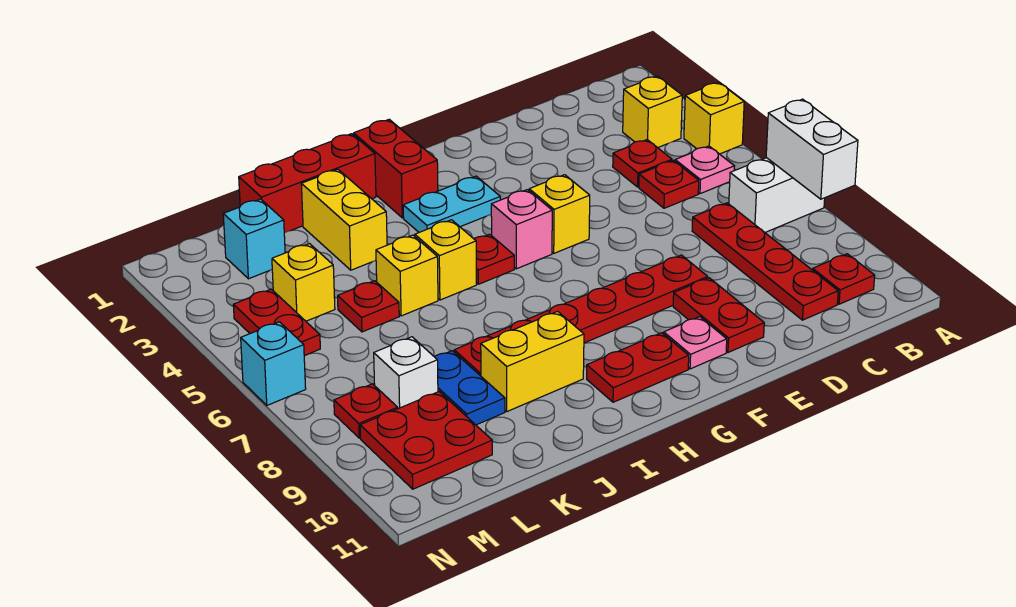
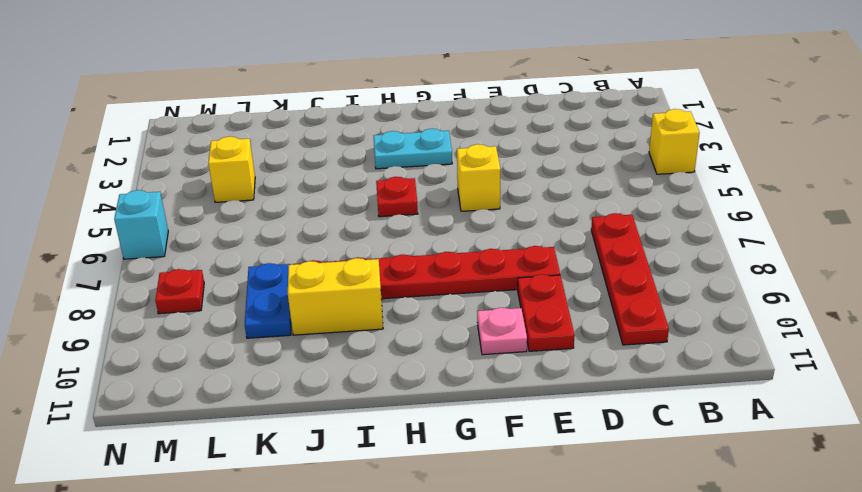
none -> white 1x2 brick [729,158,825,232]
none -> yellow 1x1 brick [623,76,682,148]
none -> pink 1x1 plate [675,146,734,194]
none -> red 1x1 plate [813,254,875,304]

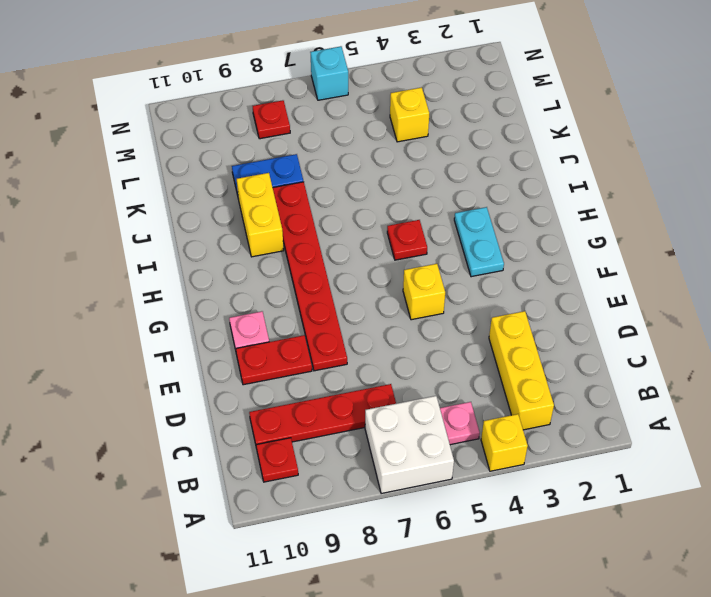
white 2x2 brick [365,396,454,494] -> white 1x2 brick [729,158,825,232]
yellow 1x3 brick [489,311,554,430] -> yellow 1x1 brick [623,76,682,148]
none -> red 1x1 plate [613,140,672,187]
none -> red 1x1 plate [639,160,699,208]
none -> pink 1x1 brick [491,190,552,269]
none -> red 1x2 plate [587,333,689,402]

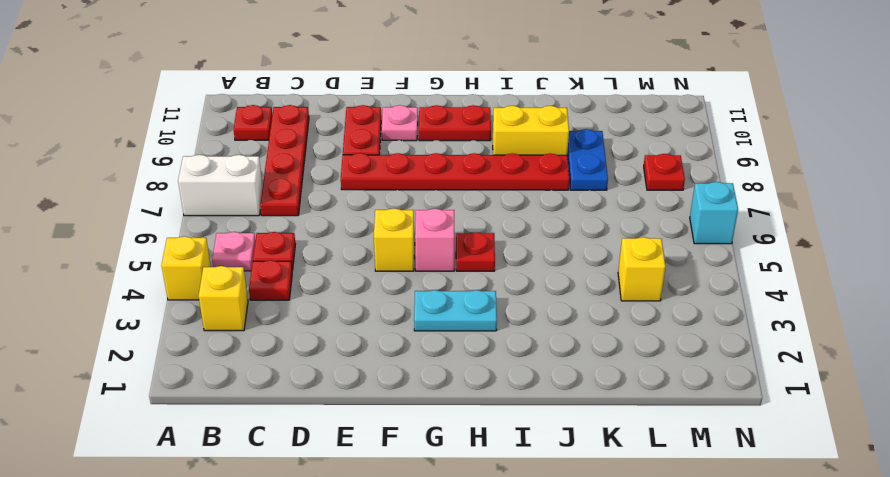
none -> red 1x2 brick [354,119,438,218]
none -> red 1x3 brick [239,134,376,233]
none -> yellow 1x1 brick [415,220,476,300]
none -> yellow 1x2 brick [301,169,387,270]

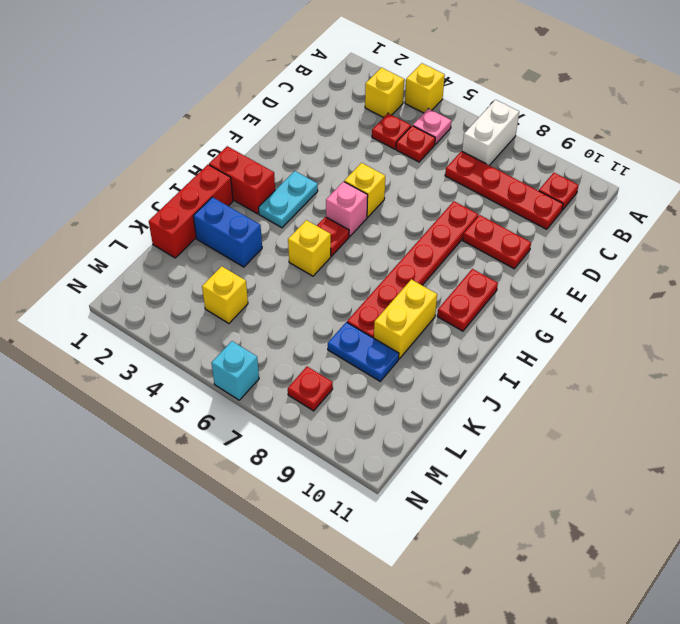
blue 1x2 brick [193,197,262,267] -> yellow 1x2 brick [301,169,387,270]
none -> pink 1x1 plate [664,317,727,369]
none -> yellow 1x1 brick [376,235,438,316]
none -> red 1x1 plate [338,281,399,332]
none -> cyan 1x1 brick [223,199,285,279]

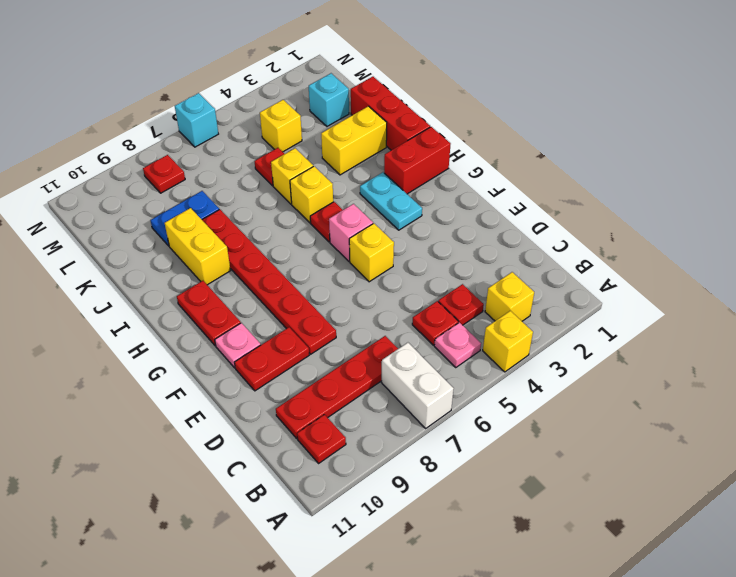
none -> white 1x1 brick [374,337,438,409]
none -> red 2x2 plate [360,392,492,489]
none -> red 1x2 plate [233,289,320,356]
none -> white 1x2 brick [766,99,858,199]

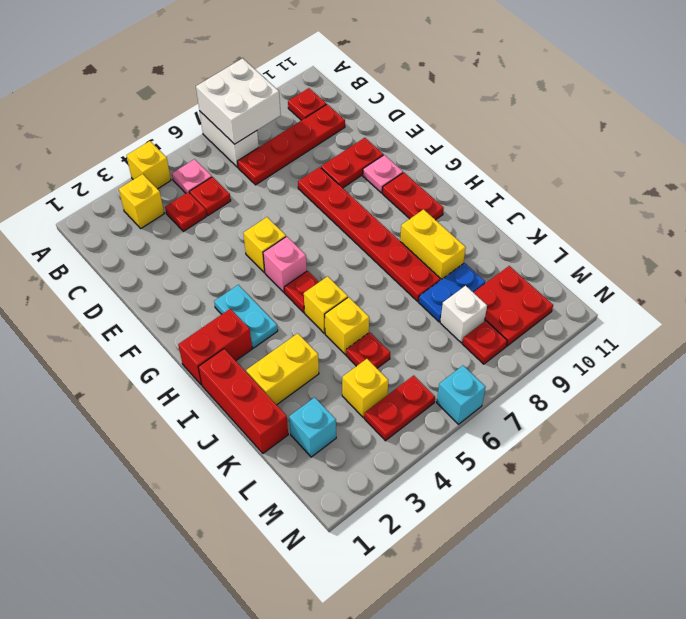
white 2x2 brick [196,58,281,144] -> white 1x2 brick [766,99,858,199]

